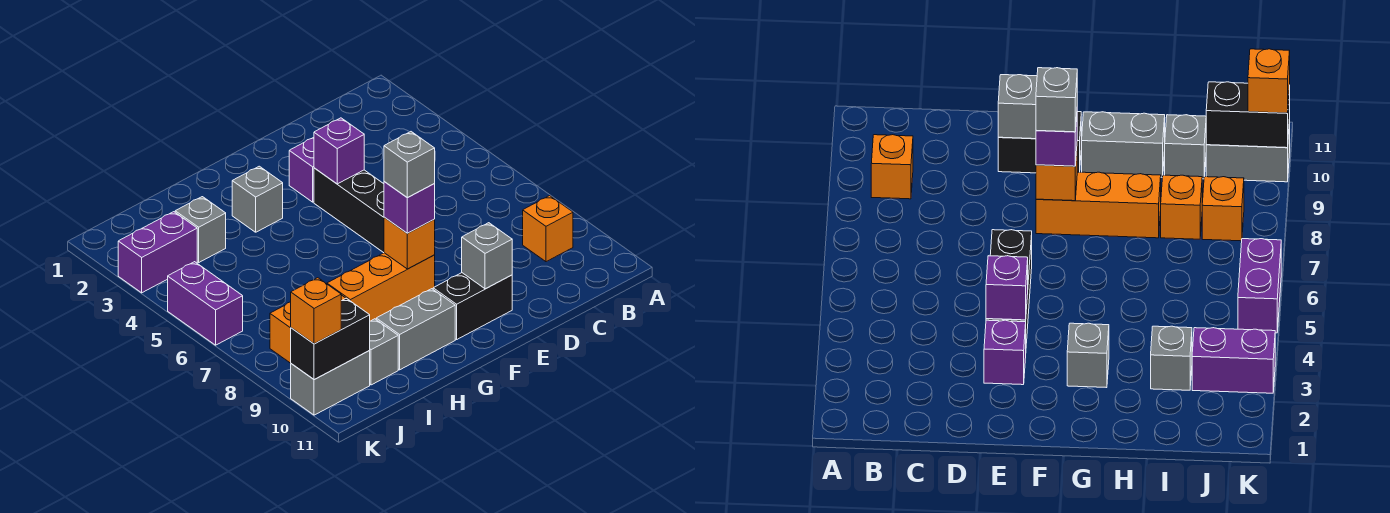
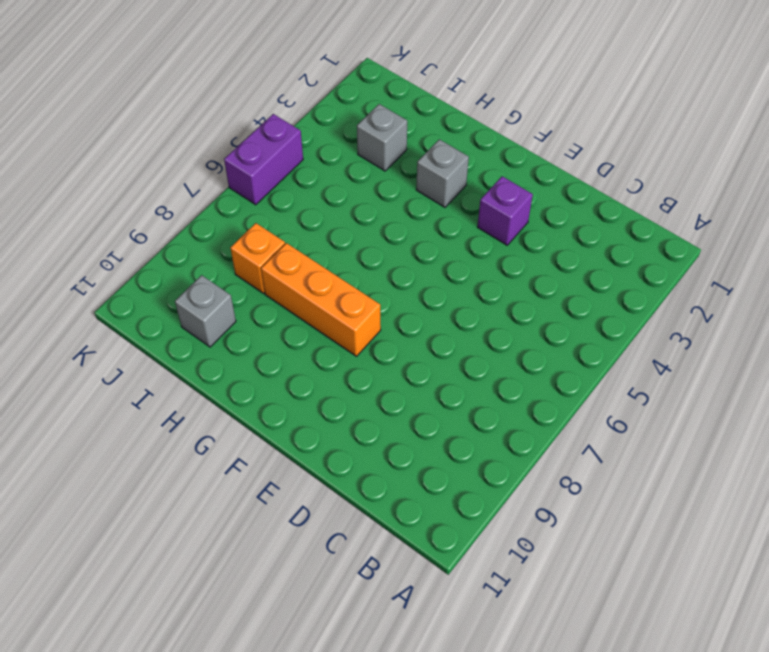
none -> orange 1x1 brick [523,196,573,262]
none -> black 1x3 brick [314,168,384,253]
none -> black 1x2 brick [433,273,512,339]

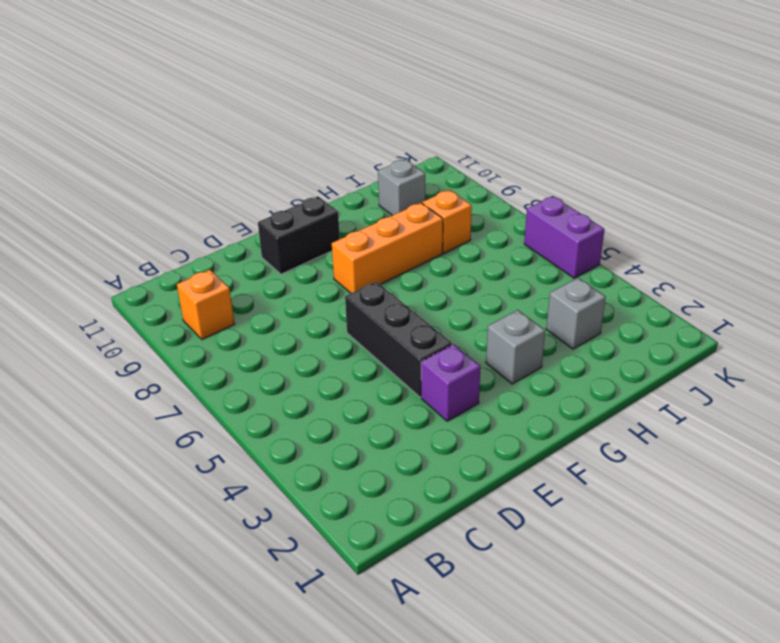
none -> grey 1x2 brick [376,289,455,370]
none -> purple 1x2 brick [118,212,197,293]
none -> orange 1x1 brick [270,302,291,363]

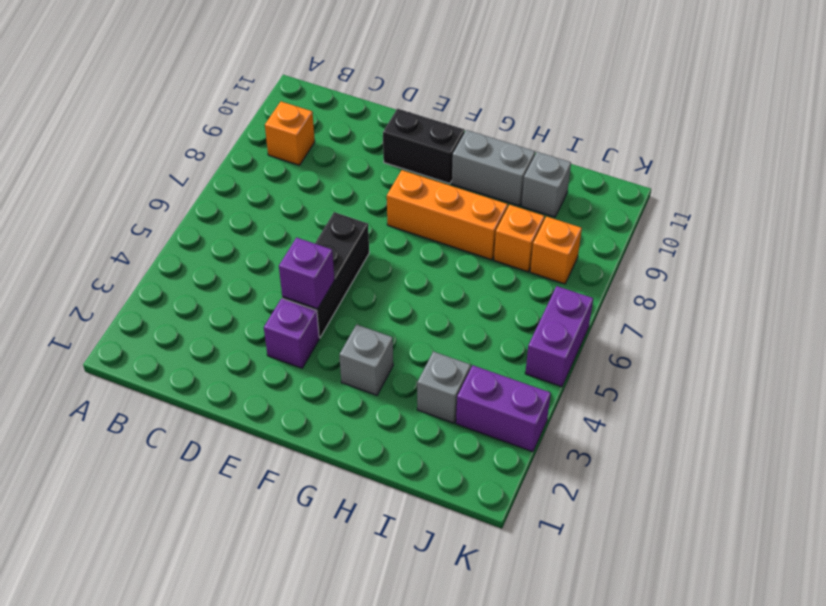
none -> grey 1x2 brick [291,351,370,415]
none -> grey 1x1 brick [462,223,512,289]
none -> orange 1x1 brick [384,217,435,269]

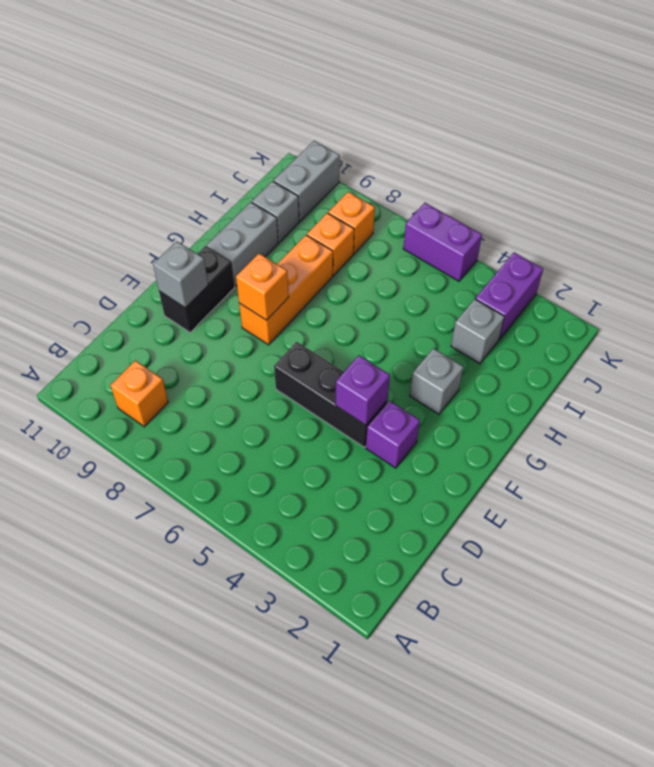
none -> black 1x2 brick [291,298,370,380]
none -> purple 1x1 brick [384,182,435,233]
none -> orange 1x1 brick [291,278,341,344]

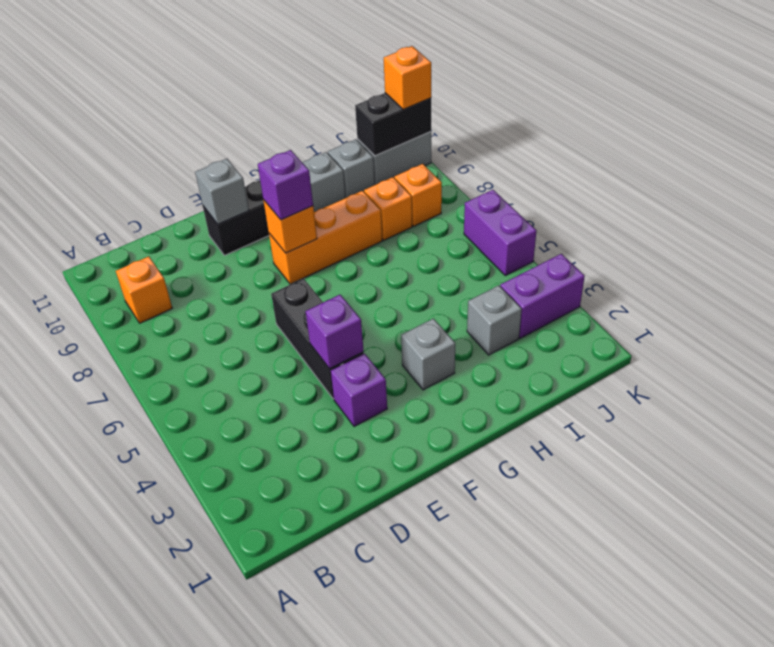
none -> grey 1x1 brick [384,132,435,198]

